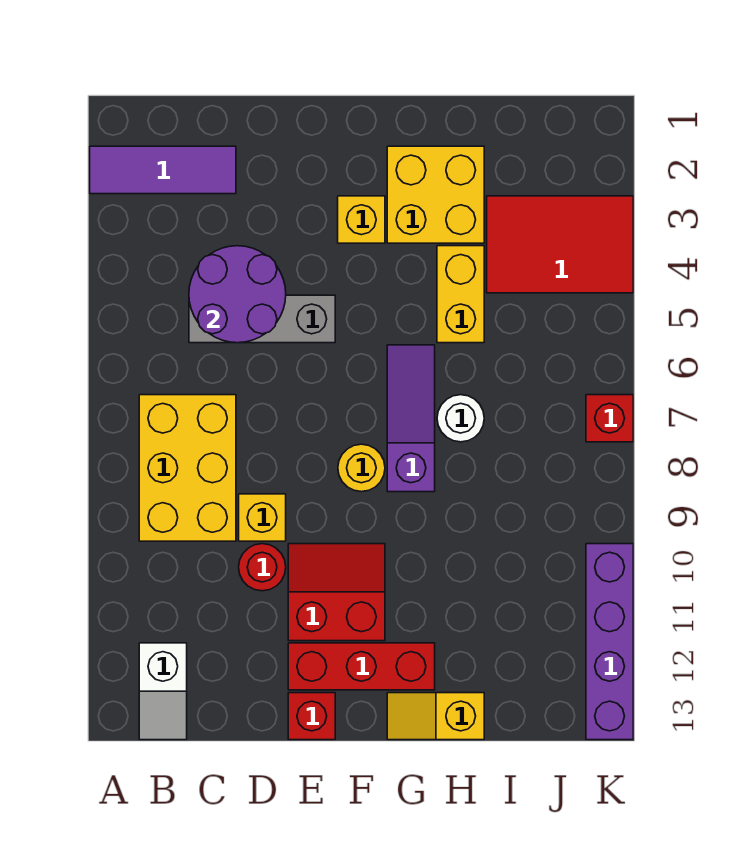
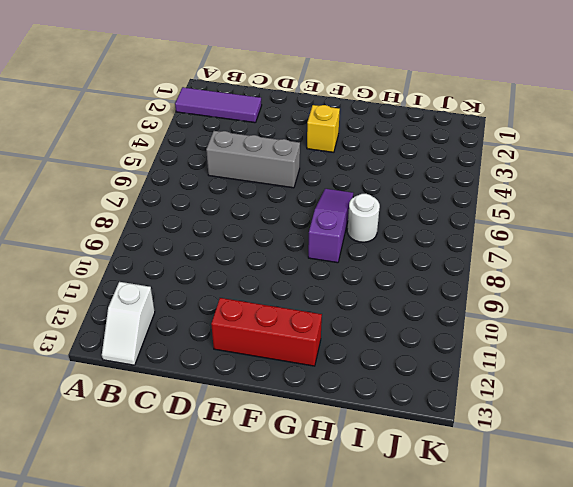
none -> yellow 2x3 brick [139,395,236,541]
none -> yellow 1x1 brick [239,494,286,541]
none -> red 1x1 round brick [239,544,286,591]

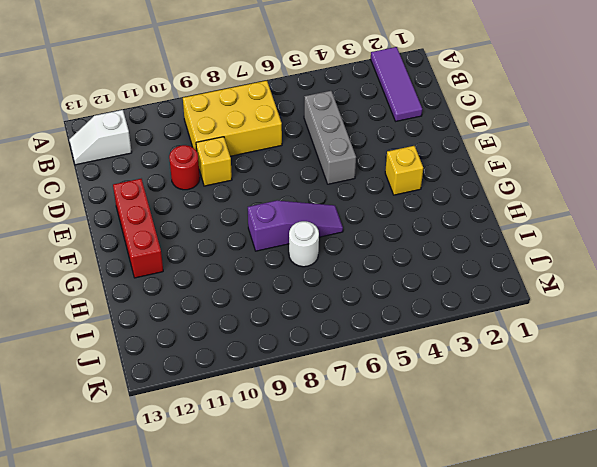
none -> red 2x2 slope [288,544,385,641]
none -> red 1x1 brick [288,693,335,740]
none -> yellow 1x1 round brick [338,444,385,492]

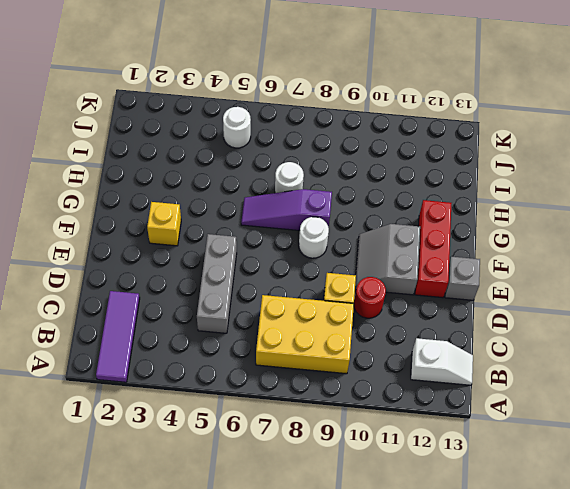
grey 2x2 slope [355,224,420,295] -> red 2x2 slope [288,544,385,641]
grey 1x1 brick [445,256,480,300] -> red 1x1 brick [288,693,335,740]
white 1x1 round brick [299,217,329,258] -> yellow 1x1 round brick [338,444,385,492]
white 1x1 round brick [223,107,251,148] -> none
none -> yellow 2x2 brick [387,146,484,243]
none -> yellow 1x2 slope [387,693,484,740]
none -> yellow 1x2 brick [437,246,484,343]

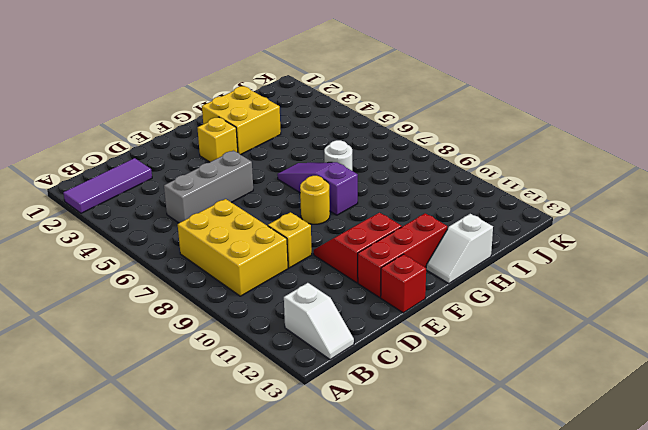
white 1x2 slope [426,214,493,284] -> yellow 1x2 slope [387,693,484,740]
none -> red 1x1 round brick [239,544,286,591]
none -> yellow 1x2 brick [437,246,484,343]
none -> red 2x3 tile [487,196,633,293]

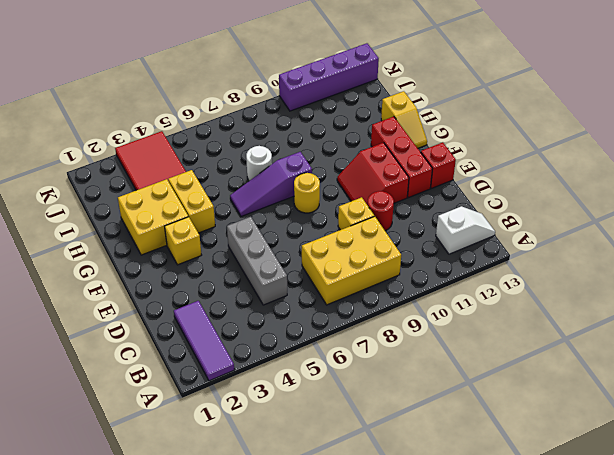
yellow 1x2 brick [168,170,215,233] -> yellow 1x2 brick turned to [437,246,484,343]
none -> red 1x1 brick [586,395,633,442]
none -> purple 2x2 round brick [189,246,286,343]

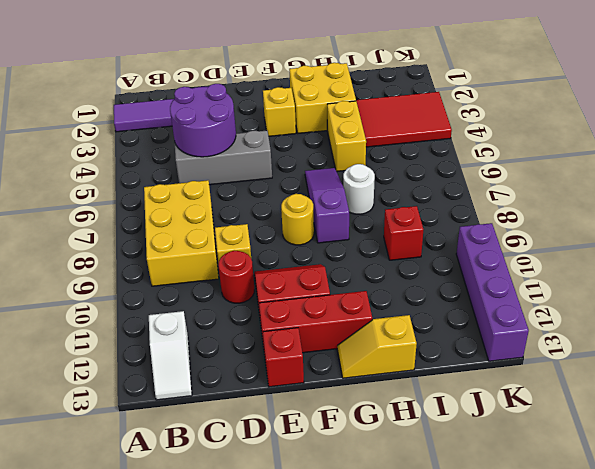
red 1x1 brick [384,206,423,260] -> red 1x1 brick moved to [586,395,633,442]

